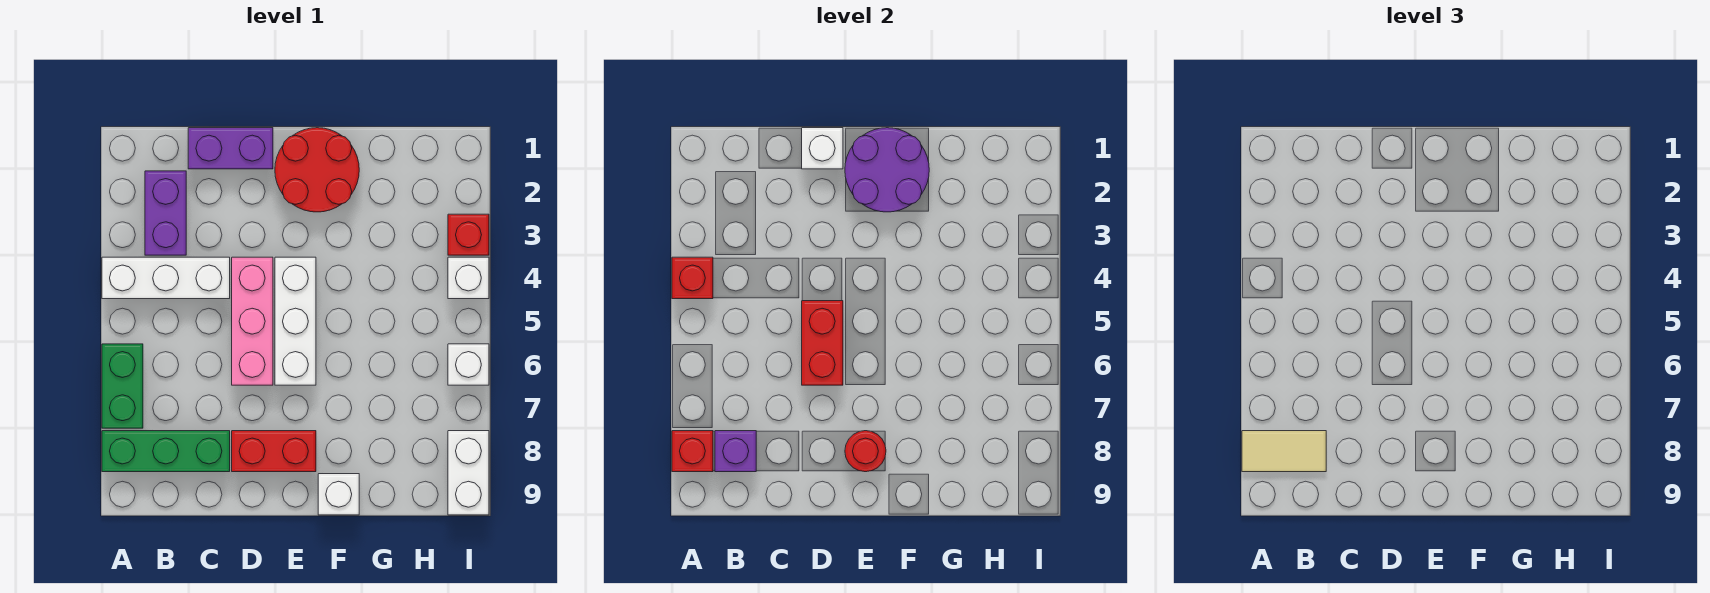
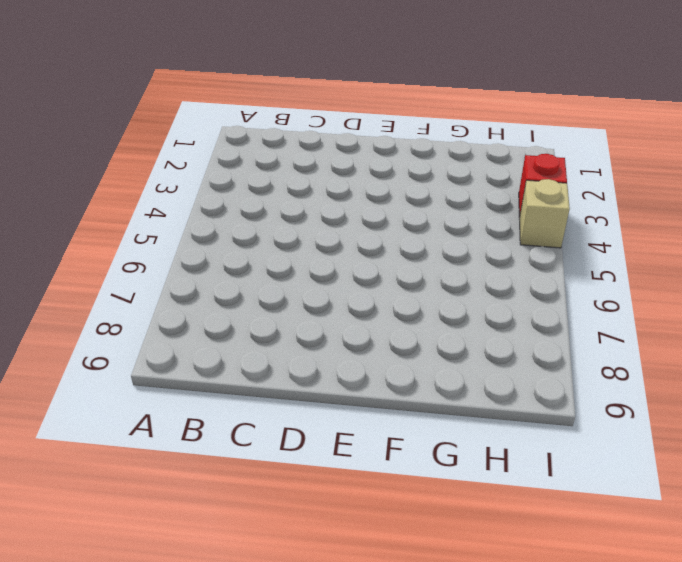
tan 1x1 brick [520,179,570,248] -> white 1x1 brick [448,257,489,299]
none -> white 1x3 brick [102,257,230,299]
none -> green 1x2 brick [102,344,143,428]
none -> green 1x3 brick [102,431,230,472]

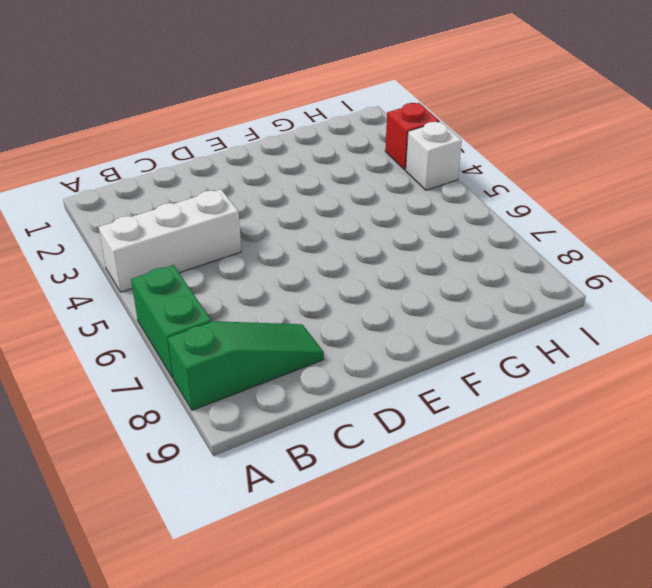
green 1x3 slope [168,321,324,410] -> green 1x3 brick [102,431,230,472]
none -> purple 1x2 brick [145,171,186,255]
none -> purple 1x2 brick [188,128,273,169]
none -> pink 1x3 brick [232,257,273,385]

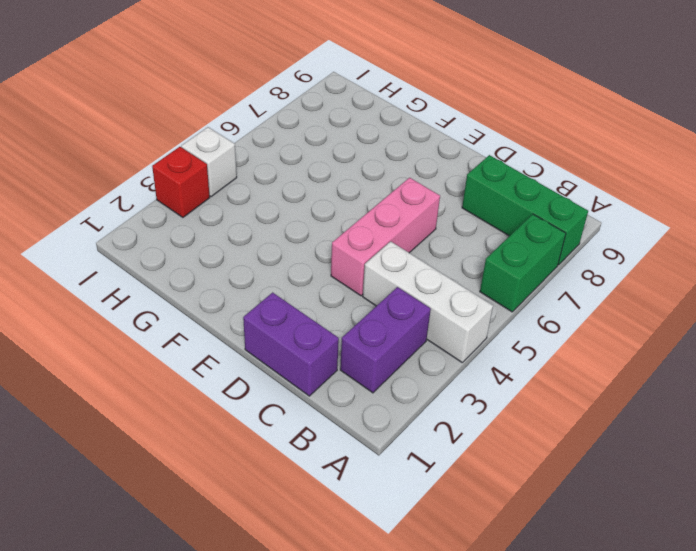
none -> red 1x2 brick [232,431,316,472]
none -> red 2x2 round brick [275,128,359,212]
none -> white 1x3 brick [275,257,316,385]

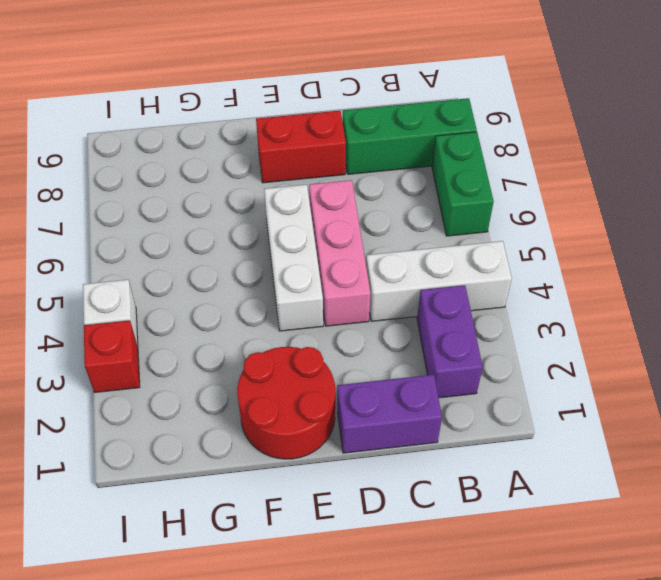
none -> white 1x1 brick [318,474,359,515]
none -> white 1x1 brick [448,344,489,385]
none -> white 1x2 brick [448,431,489,515]

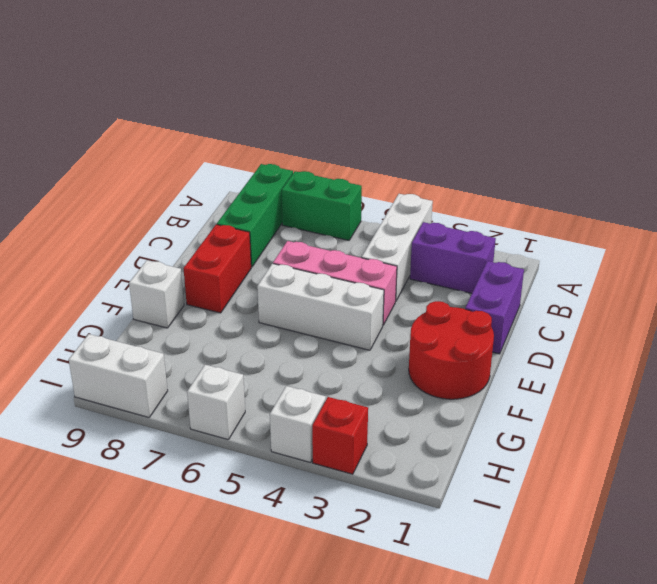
none -> red 1x1 brick [672,257,713,299]
none -> red 1x1 brick [672,431,713,472]
none -> purple 1x1 brick [715,431,756,472]

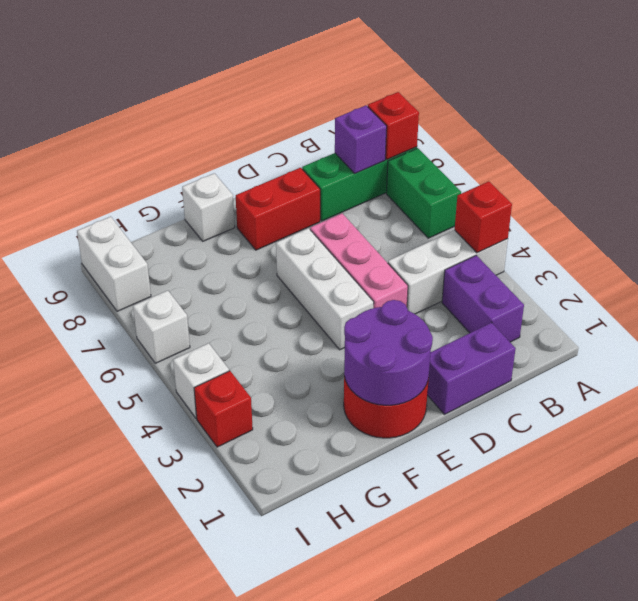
none -> white 1x1 brick [802,128,843,169]
none -> red 1x2 brick [802,301,843,385]
none -> red 1x1 round brick [845,431,886,472]

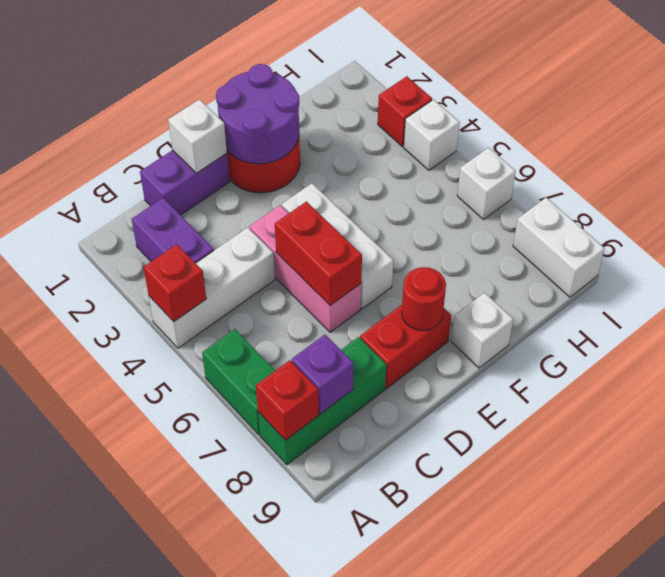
none -> tan 1x2 tile [1242,431,1326,472]

